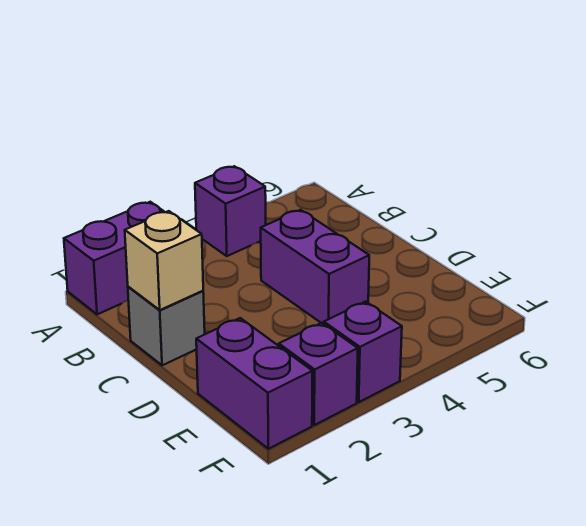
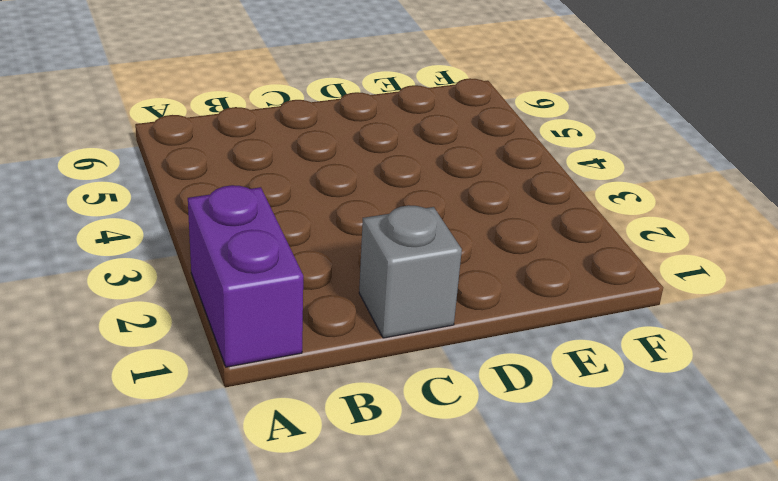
none -> purple 1x1 brick [195,166,266,256]
none -> purple 1x2 brick [261,210,369,324]

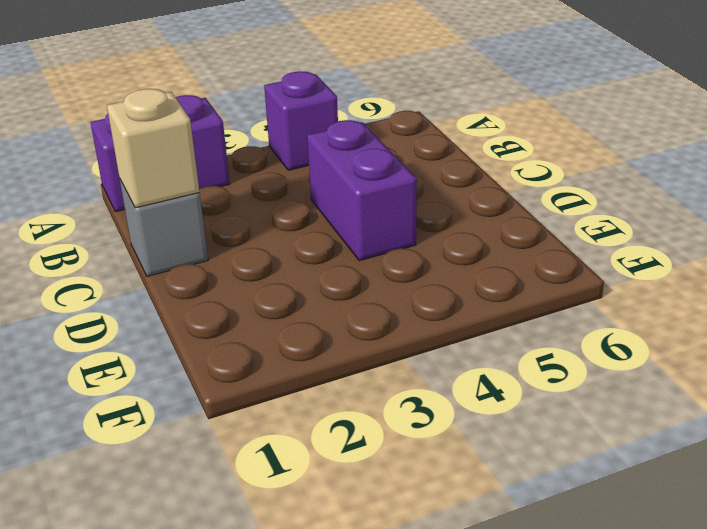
none -> purple 1x2 brick [196,318,312,449]
none -> purple 1x1 brick [279,323,358,425]

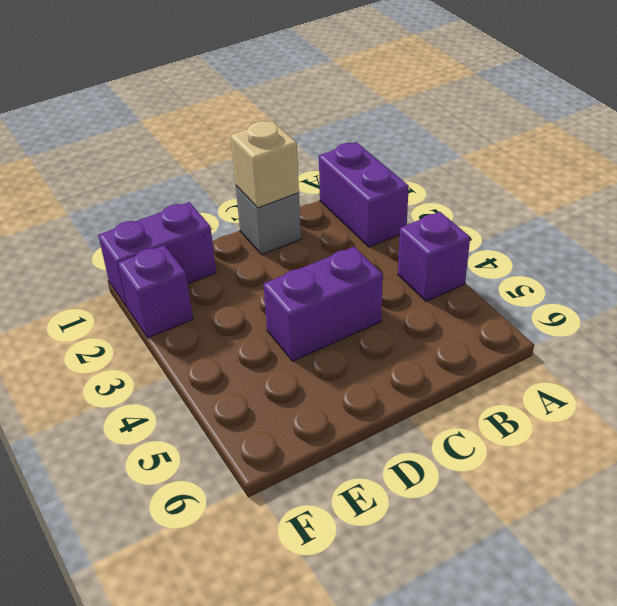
none -> purple 1x1 brick [324,302,402,402]

